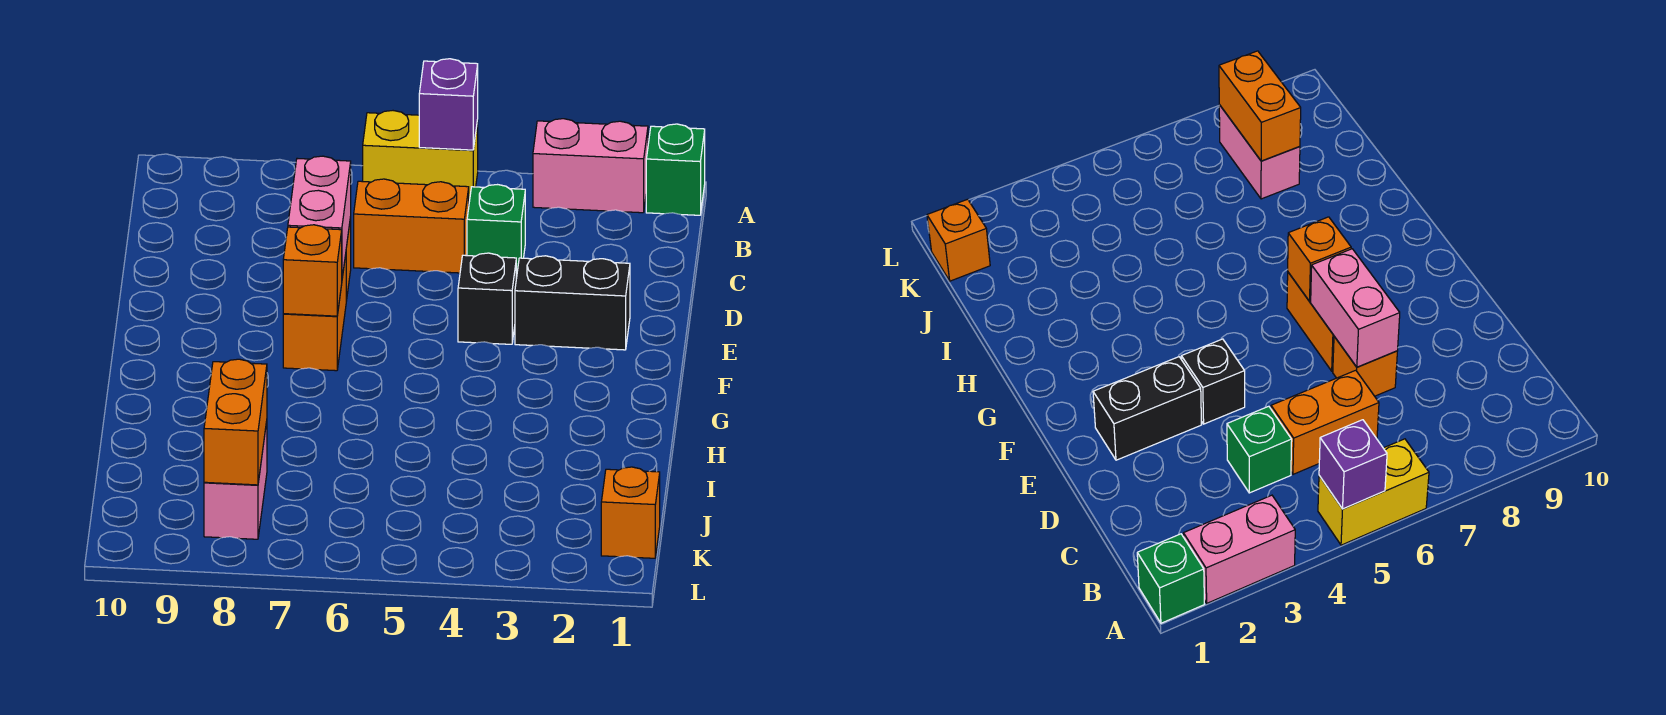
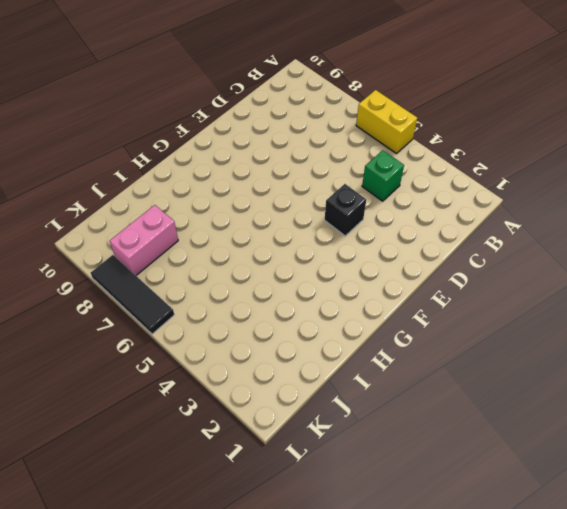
black 1x3 tile [91,255,174,334] -> none
none -> green 1x1 brick [646,124,705,215]
none -> pink 1x2 brick [533,119,648,213]
none -> orange 1x2 brick [354,179,469,273]

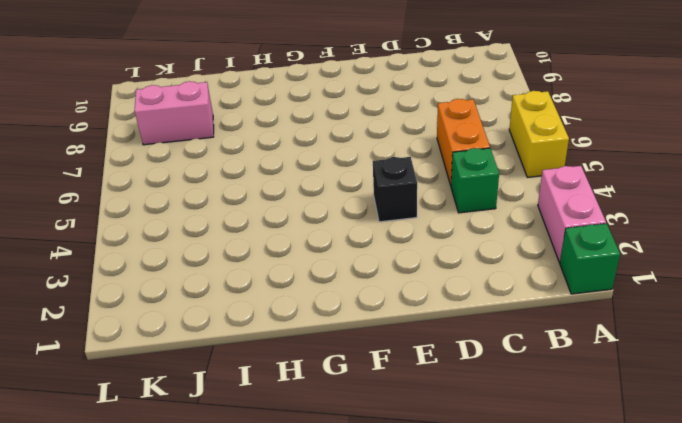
none -> orange 1x1 brick [1333,336,1397,396]
none -> black 1x2 brick [515,256,630,350]
none -> orange 1x2 brick [283,255,346,371]

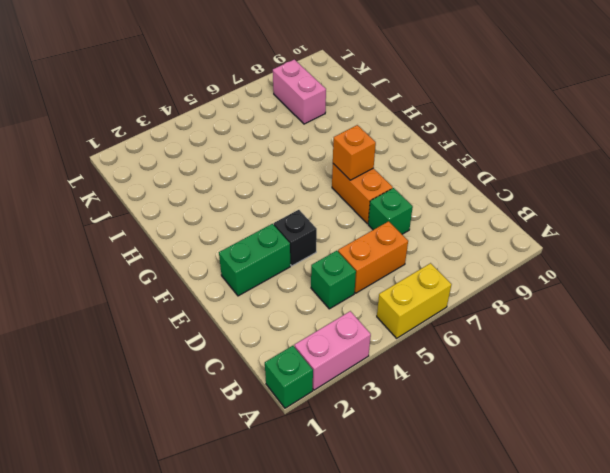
green 1x1 brick [368,188,413,234] -> orange 1x1 brick [1333,336,1397,396]
green 1x2 brick [219,224,290,296] -> black 1x2 brick [515,256,630,350]
none -> orange 1x1 brick [601,467,660,558]
none -> purple 1x1 brick [419,59,478,150]
none -> pink 1x2 brick [288,156,351,278]

